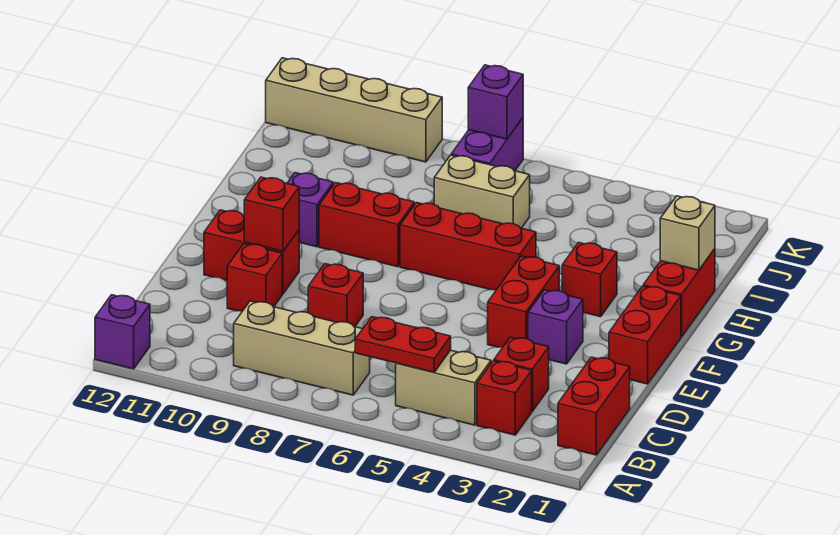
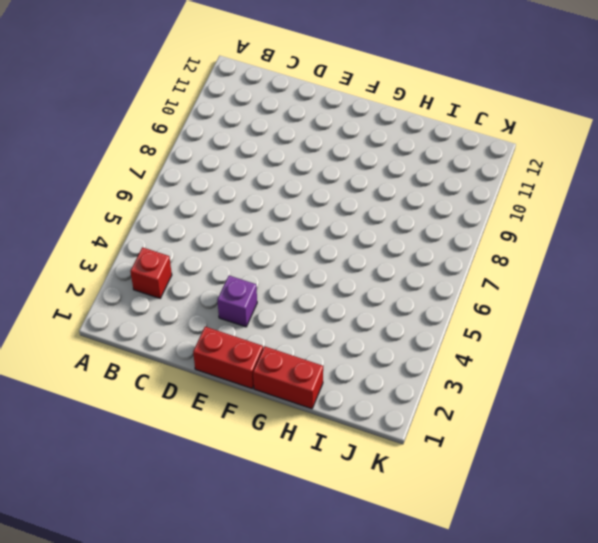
none -> purple 1x1 brick [95,295,150,369]
none -> red 1x2 brick [558,357,630,455]
none -> tan 1x2 brick [396,350,491,425]

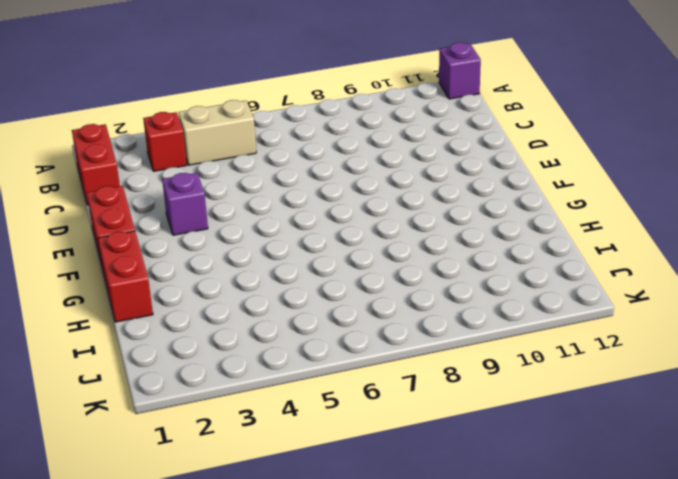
none -> tan 1x3 brick [234,301,370,395]
none -> red 1x1 brick [494,337,549,411]
none -> red 1x1 brick [308,264,363,327]

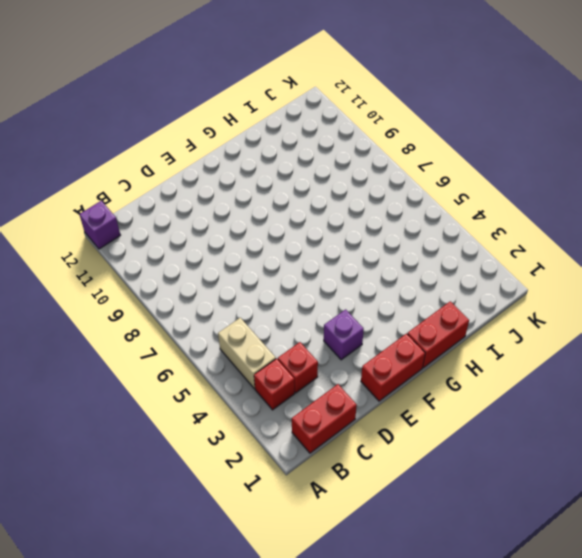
none -> tan 1x3 brick [234,301,370,395]
none -> red 1x1 brick [308,264,363,327]
none -> red 1x1 brick [227,244,282,311]

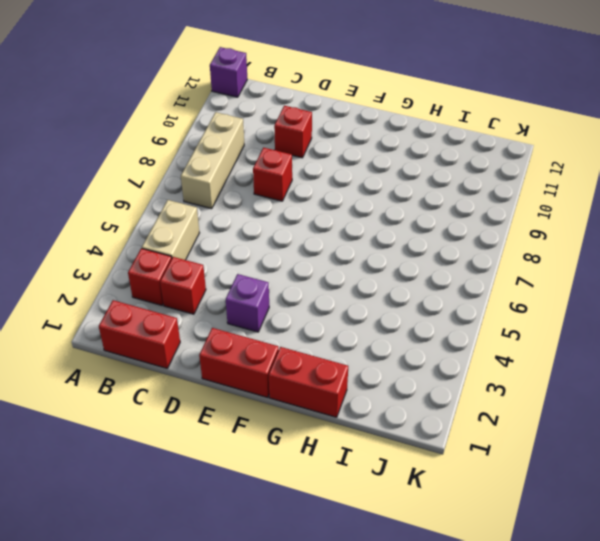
none -> red 1x2 brick [488,256,559,348]
none -> red 1x2 brick [204,210,299,294]
none -> red 1x1 brick [562,242,617,317]

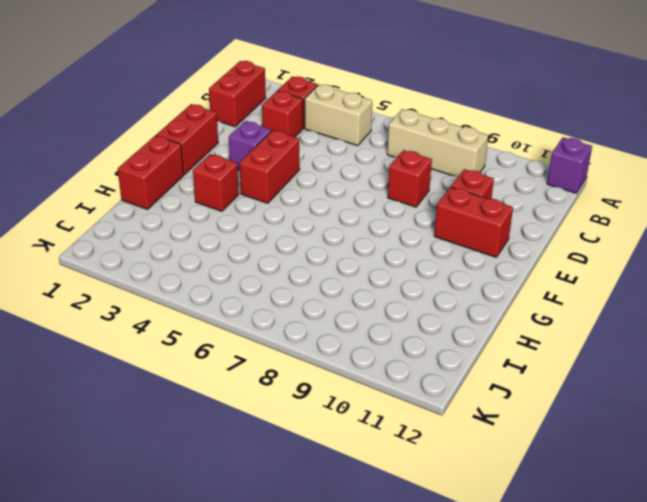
none -> red 1x3 brick [400,203,536,290]
none -> red 1x2 brick [319,183,414,267]
none -> purple 1x1 brick [287,173,333,247]

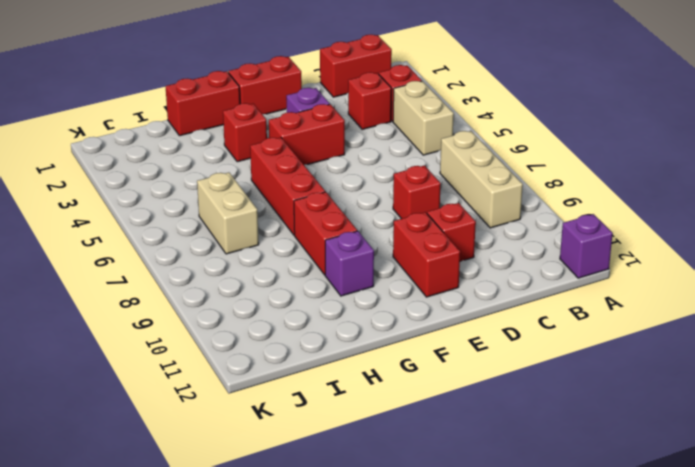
none -> purple 1x2 brick [451,118,523,171]
none -> tan 1x4 brick [266,58,442,162]
none -> red 1x2 plate [355,317,451,372]

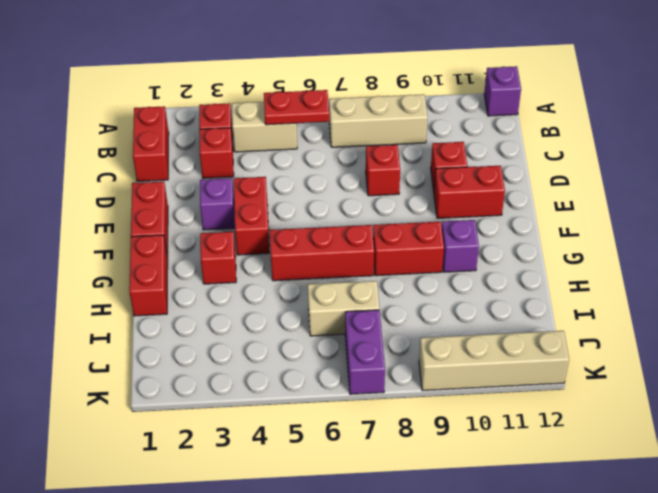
none -> red 1x1 brick [244,177,299,251]
none -> tan 1x1 brick [660,196,715,270]
none -> purple 1x1 brick [468,65,523,139]

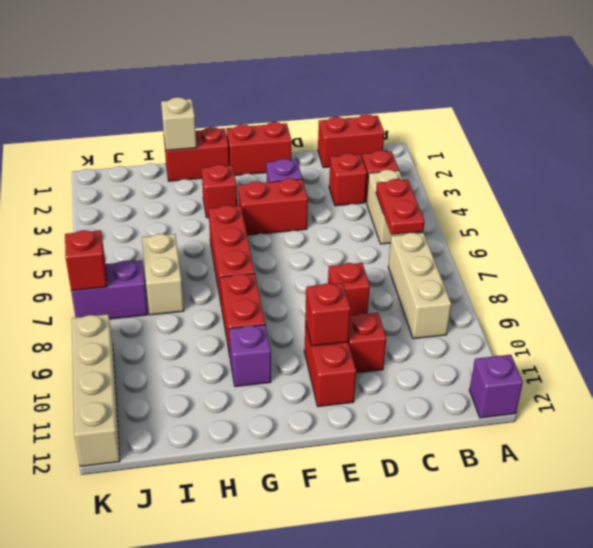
red 1x1 brick [65,230,107,291] -> purple 1x1 brick [468,65,523,139]

